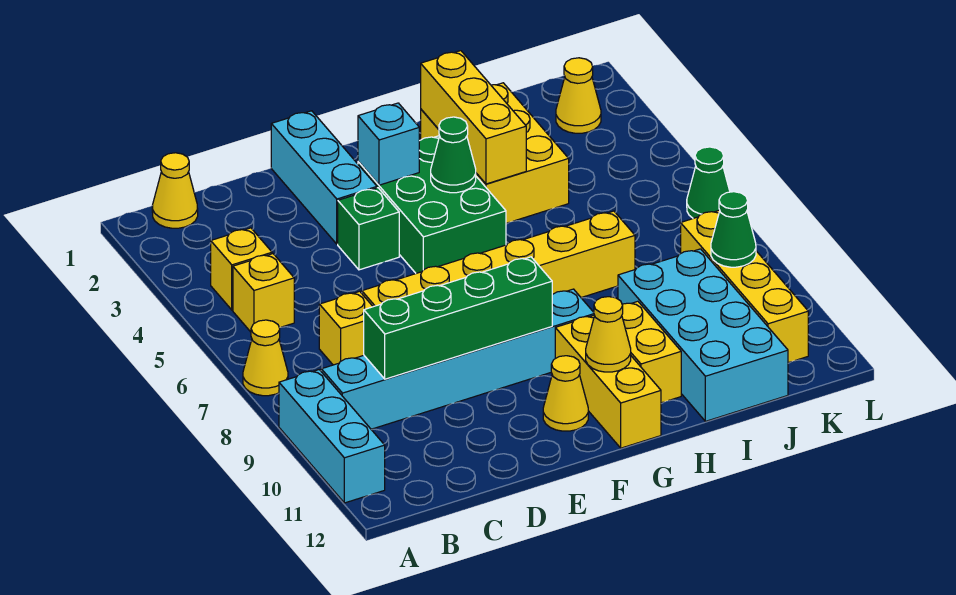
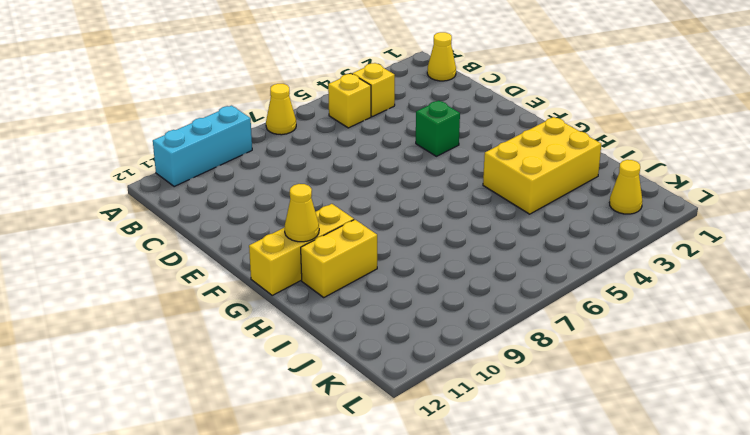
none -> cyan 1x6 brick [321,289,594,429]
none -> yellow 1x1 brick [319,291,373,365]
none -> yellow 1x6 brick [362,211,635,307]

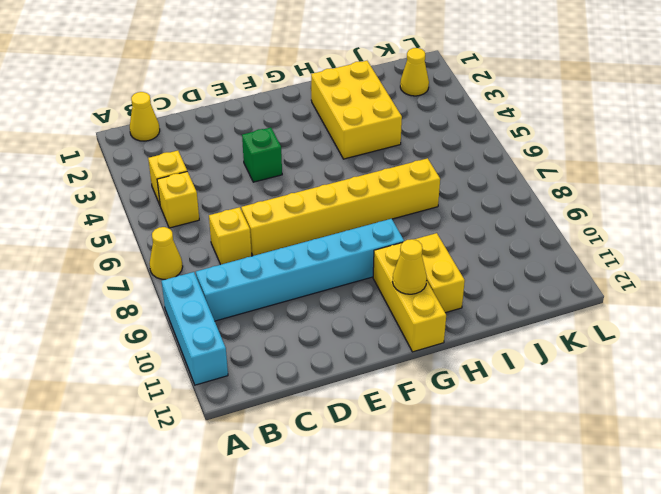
none -> cyan 1x3 brick [271,111,377,244]
none -> green 2x3 brick [358,136,506,273]
none -> yellow 1x1 cone [543,356,588,431]

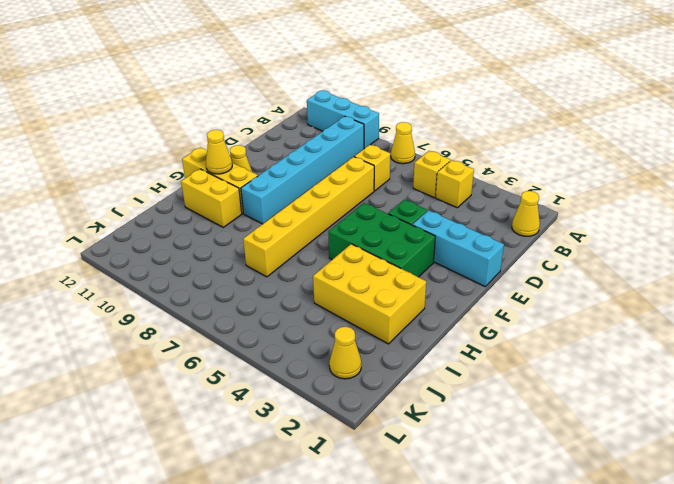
none -> cyan 2x4 brick [618,249,788,421]
none -> yellow 1x4 brick [681,210,808,363]
none -> green 1x1 cone [687,147,730,218]

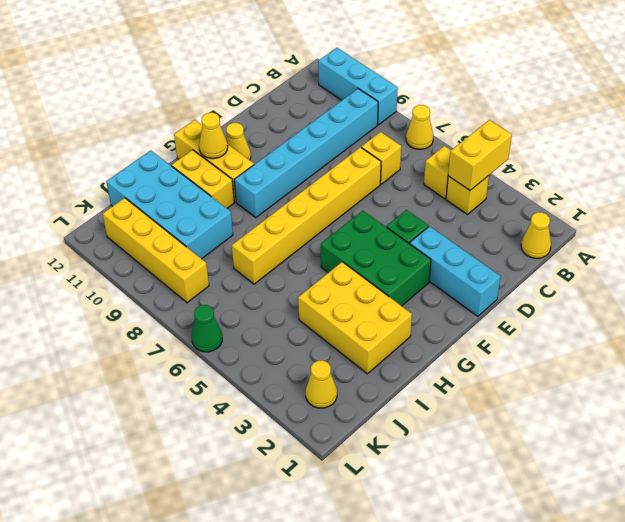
yellow 1x2 brick [448,120,512,190] -> none
none -> green 1x4 brick [364,257,552,379]
none -> cyan 1x1 brick [358,103,419,185]
none -> green 1x1 cone [431,117,476,193]

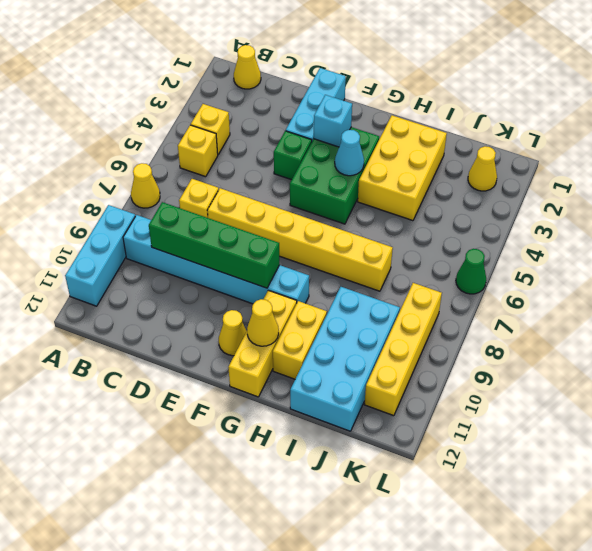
cyan 1x1 cone [335,130,364,176] -> green 1x1 cone [431,117,476,193]
none -> yellow 1x3 brick [421,51,526,184]
none -> green 1x1 cone [711,192,756,267]

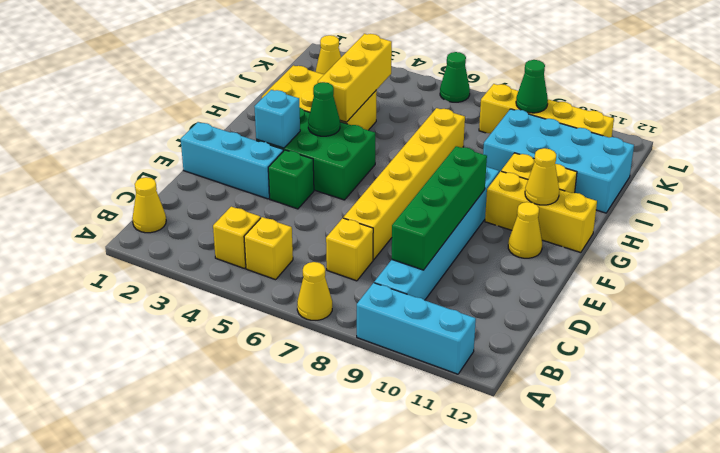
yellow 1x3 brick [318,34,392,122] -> yellow 1x3 brick turned to [421,51,526,184]

